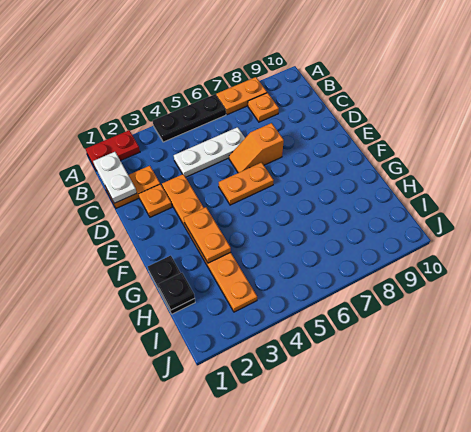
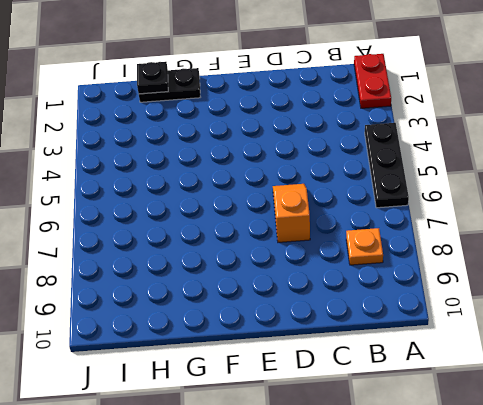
none -> orange 1x2 plate [216,77,267,115]
none -> orange 1x2 plate [105,166,160,208]
none -> white 1x3 plate [174,127,245,177]

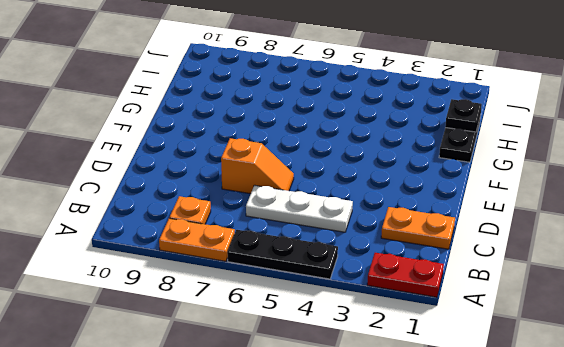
none -> orange 1x1 plate [139,184,172,217]
none -> orange 1x6 plate [162,174,257,312]
none -> orange 1x2 plate [219,162,274,205]

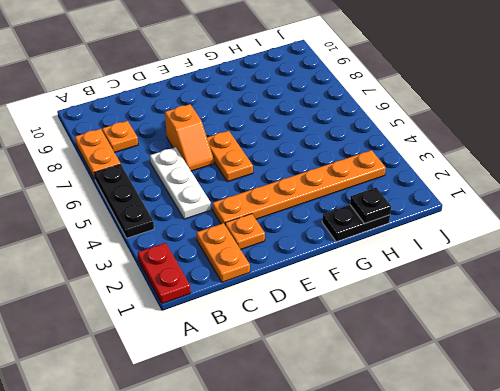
none -> white 1x2 plate [93,152,137,203]
none -> orange 1x2 plate [184,207,231,263]

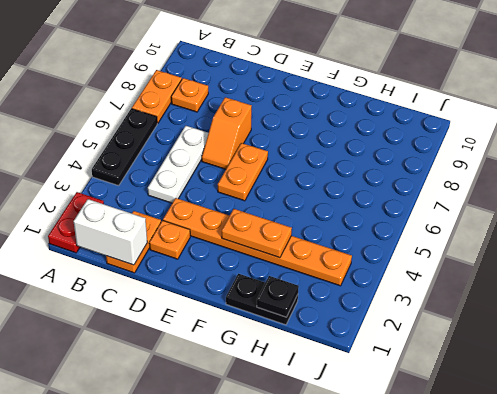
white 1x2 brick [74,199,147,265] -> white 1x2 plate [93,152,137,203]

